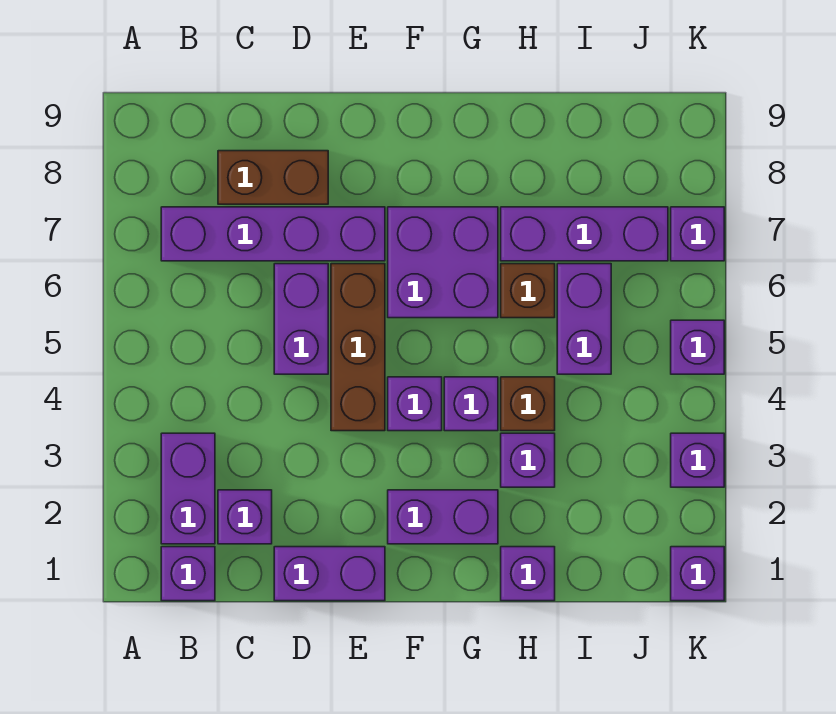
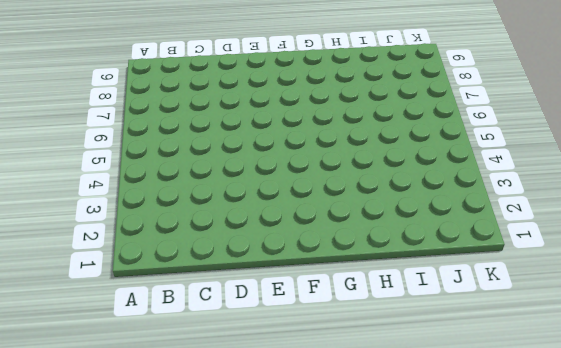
none -> purple 1x1 brick [161,547,215,601]
none -> purple 1x2 brick [161,433,215,544]
none -> purple 1x4 brick [161,207,385,261]

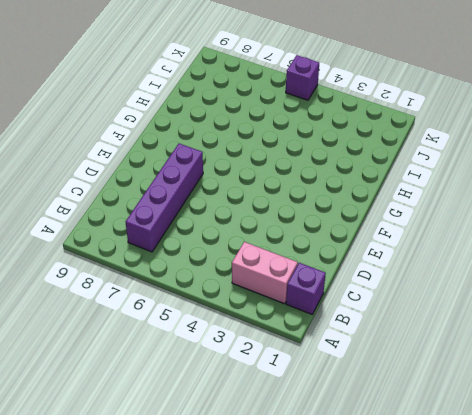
pink 1x2 brick [232,242,298,304] -> purple 1x2 brick [161,433,215,544]
none -> purple 1x1 brick [218,490,272,544]
none -> brown 1x2 brick [218,151,328,204]
none -> purple 1x2 brick [274,547,385,601]

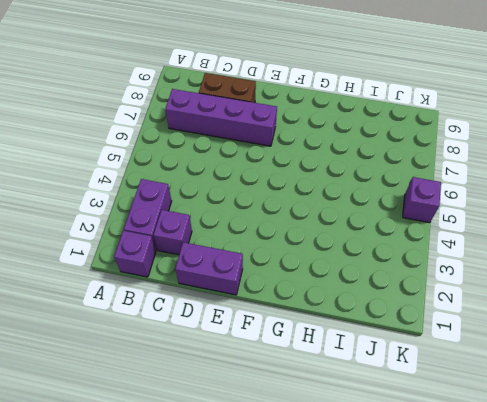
none -> purple 1x2 brick [274,264,328,374]
none -> brown 1x3 brick [331,264,385,431]
none -> purple 1x2 brick [388,490,498,544]

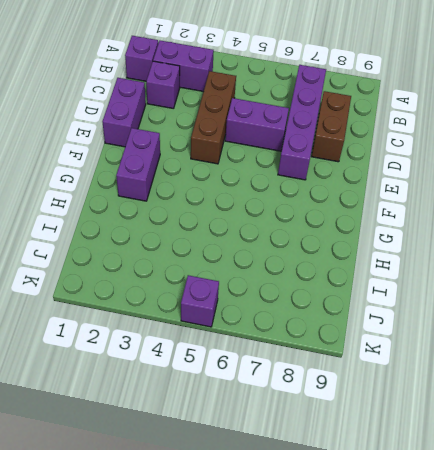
brown 1x3 brick [191,71,236,164] -> brown 1x3 brick turned to [331,264,385,431]
none -> purple 1x1 brick [388,377,442,431]
none -> purple 2x2 brick [388,207,498,318]
none -> purple 1x1 brick [444,377,498,431]

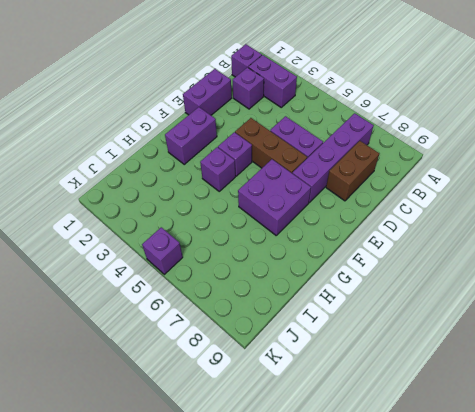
none -> purple 1x1 brick [501,547,555,601]
none -> purple 1x1 brick [501,433,555,487]
none -> brown 1x1 brick [501,377,555,431]

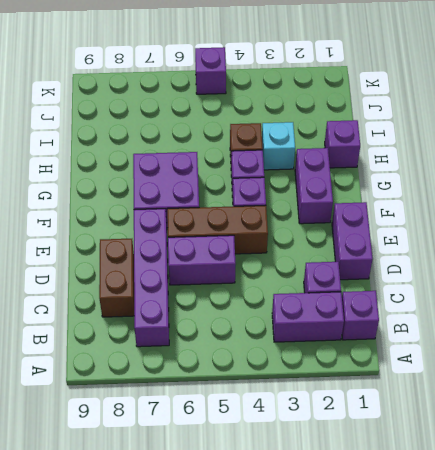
cyan 1x1 brick [262,122,295,170] -> purple 1x1 brick [501,433,555,487]
none -> brown 1x1 brick [501,264,555,318]
none -> purple 1x3 brick [501,207,668,261]
none -> purple 1x2 brick [557,264,611,374]

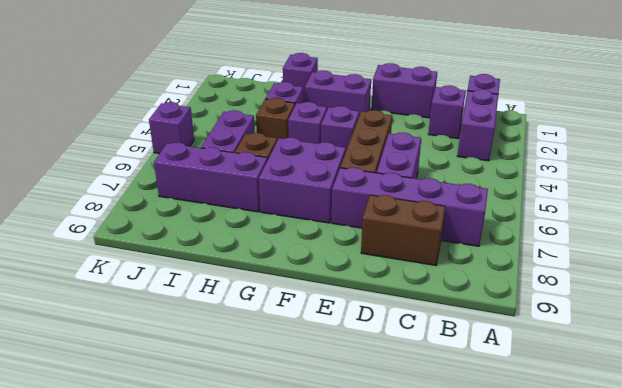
none -> purple 1x1 brick [671,547,724,601]
none -> purple 1x1 brick [671,433,724,487]
none -> purple 1x1 brick [671,207,724,261]

